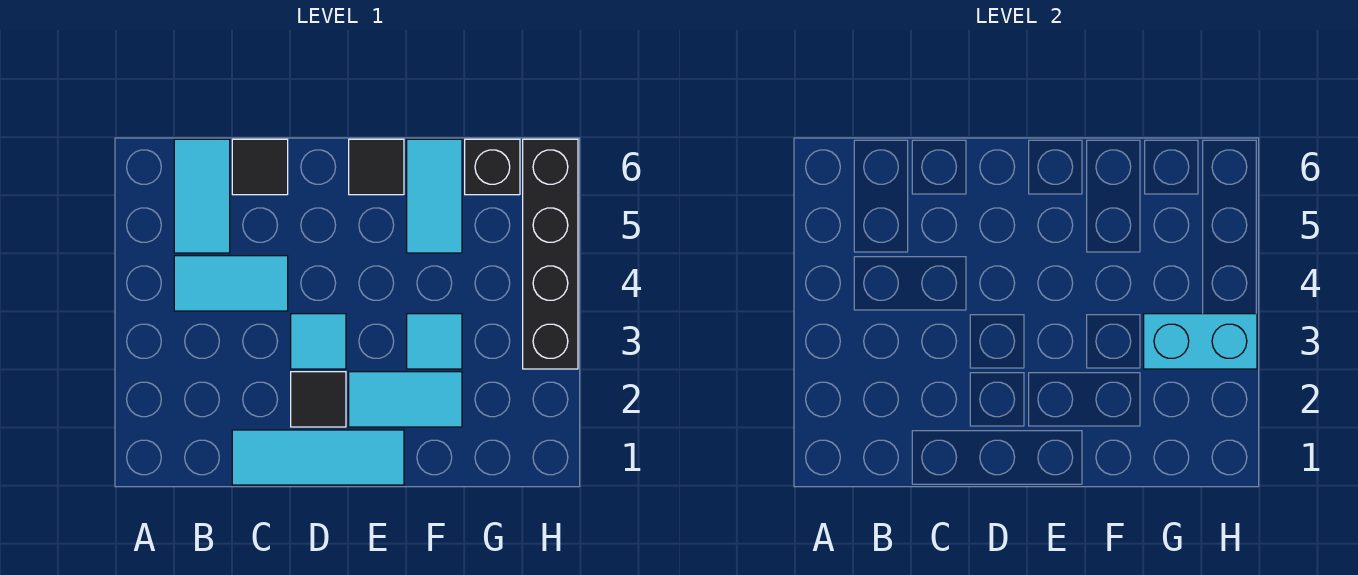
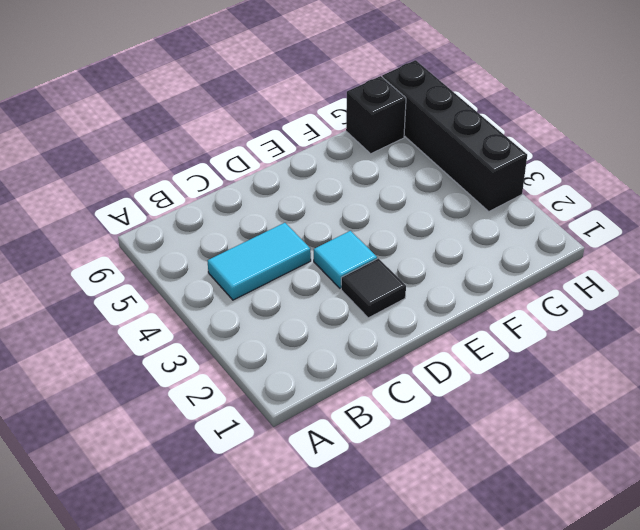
none -> cyan 1x2 tile [174,139,230,253]
none -> cyan 1x3 tile [232,430,404,485]
none -> black 1x1 tile [232,139,288,195]

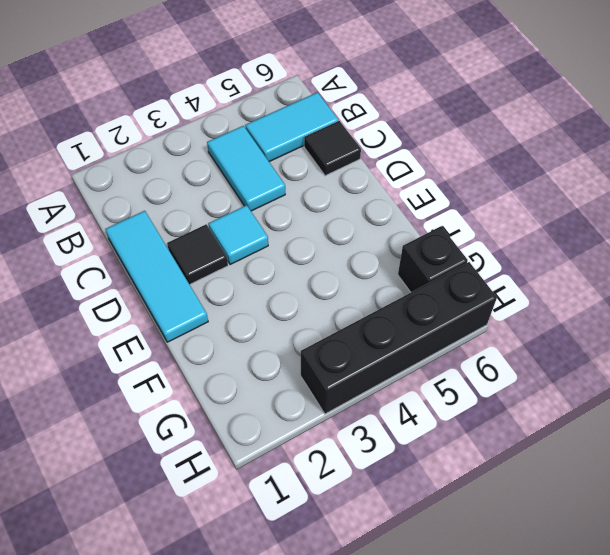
none -> cyan 1x2 tile [349,372,462,427]
none -> black 1x1 tile [349,139,404,195]
none -> cyan 1x1 tile [407,314,462,369]

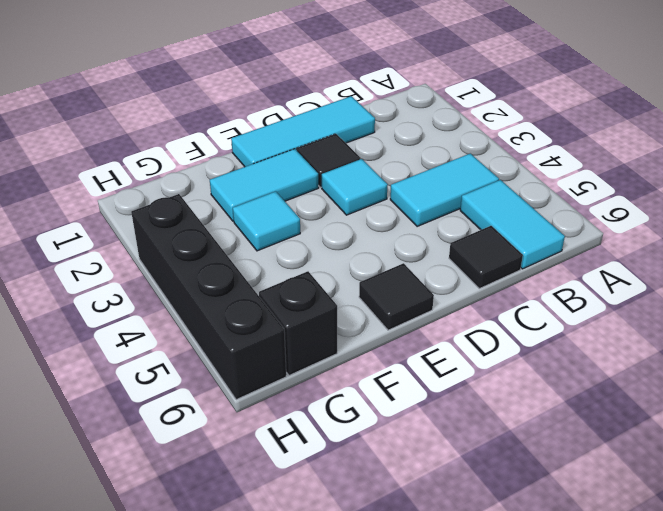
none -> cyan 1x2 tile [407,139,462,253]
none -> cyan 1x2 brick [1144,314,1257,369]

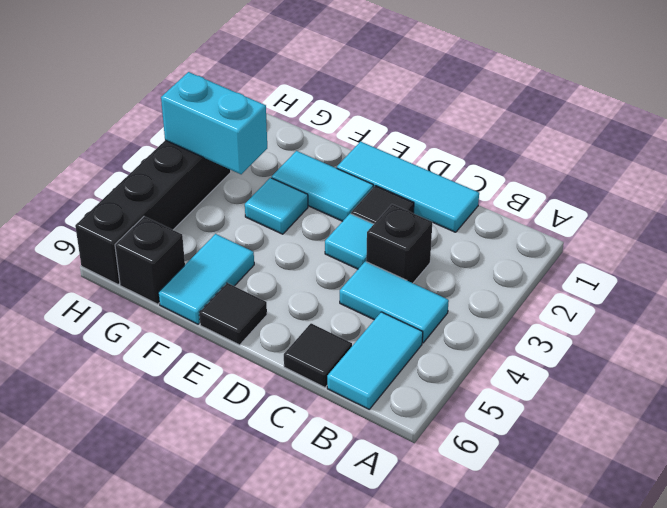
black 1x1 brick [366,204,432,283] -> none

